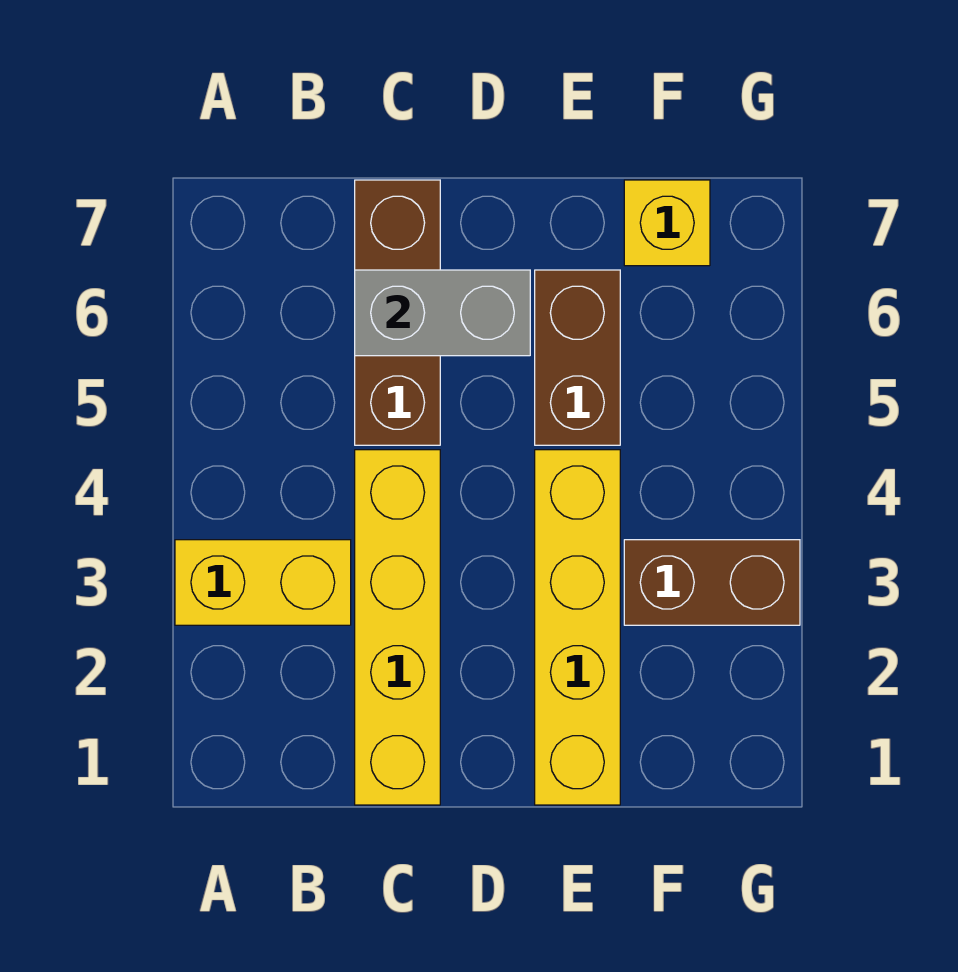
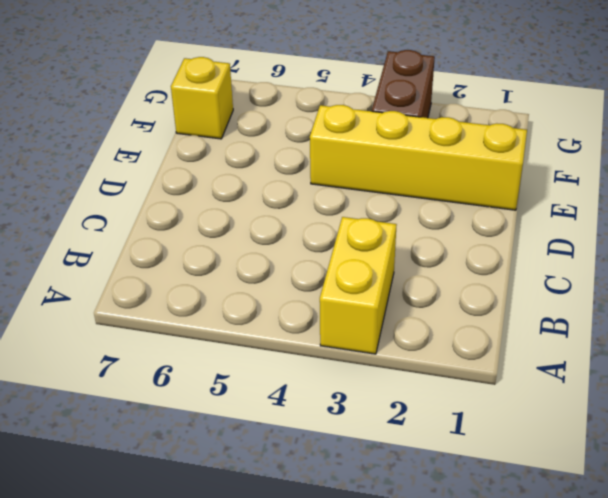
none -> yellow 1x4 brick [355,450,440,805]
none -> brown 1x3 brick [355,180,440,445]

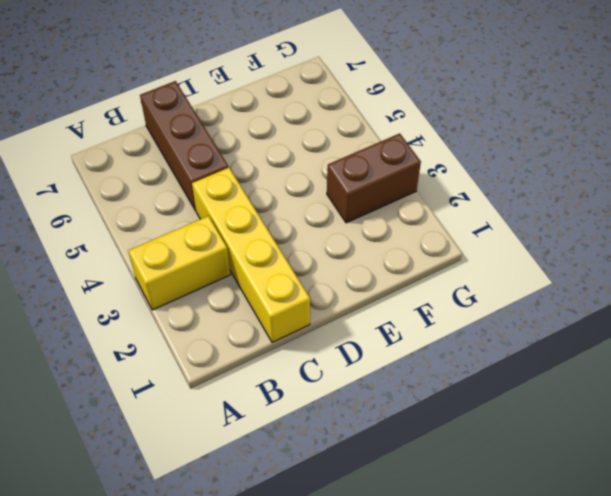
none -> yellow 1x4 brick [535,450,620,805]
none -> brown 1x2 brick [535,270,620,445]

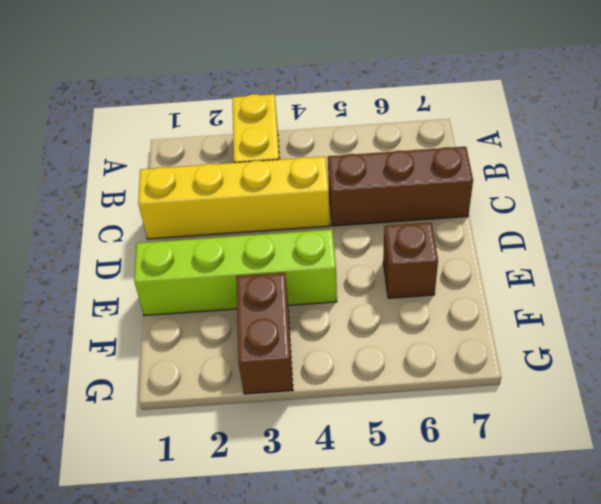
lime 1x4 brick [134,229,337,316] -> yellow 1x4 brick [535,450,620,805]
brown 1x1 brick [383,222,438,298] -> brown 1x2 brick [535,270,620,445]
none -> yellow 1x1 brick [624,180,710,266]
none -> grey 1x2 brick [355,270,530,356]

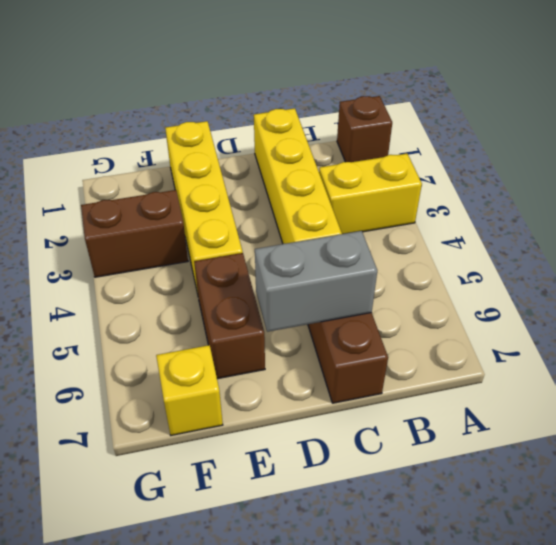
brown 1x1 brick [337,96,392,162] -> none

